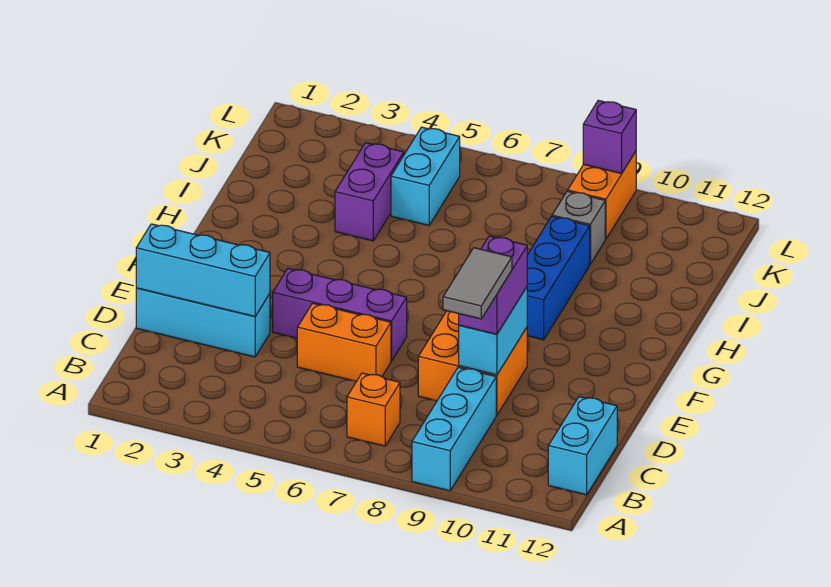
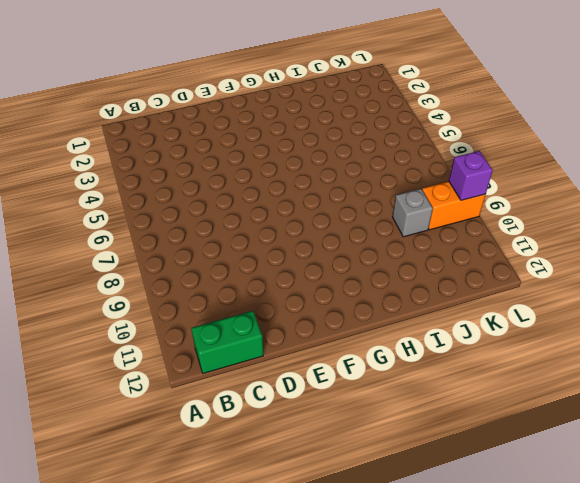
green 1x2 brick [191,311,263,373] -> cyan 1x2 brick [548,397,617,495]
none -> cyan 1x3 brick [412,367,496,491]
none -> orange 1x1 brick [347,373,400,446]
none -> cyan 1x3 brick [136,288,270,357]

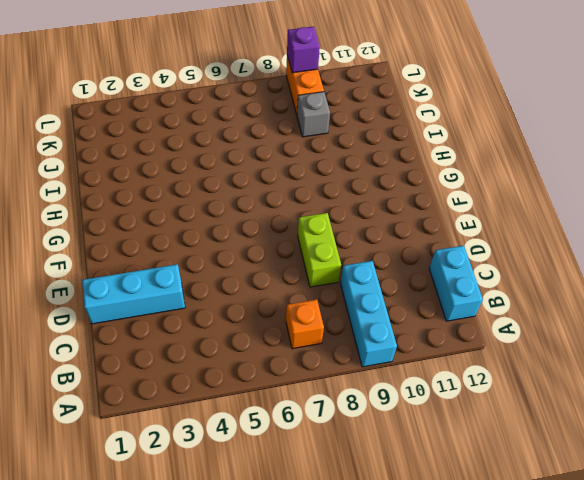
lime 1x2 brick [298,213,341,287] -> orange 2x2 brick [418,311,527,415]
none -> orange 1x2 brick [297,303,391,381]
none -> purple 1x3 brick [273,269,407,361]
none -> blue 1x3 brick [527,216,590,340]

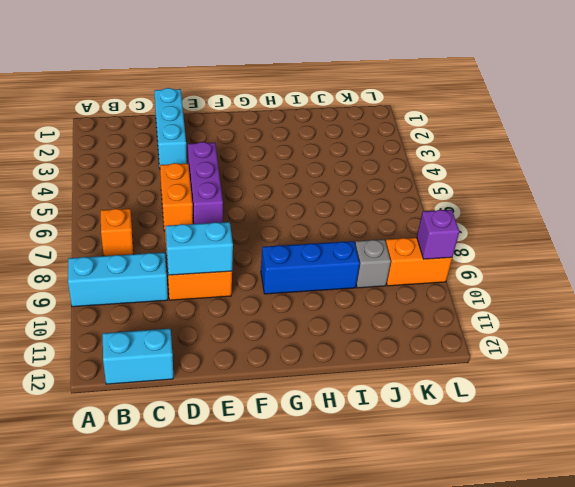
none -> purple 1x2 brick [335,143,404,241]
none -> cyan 1x2 brick [391,127,460,225]
none -> cyan 1x3 brick [136,224,270,316]

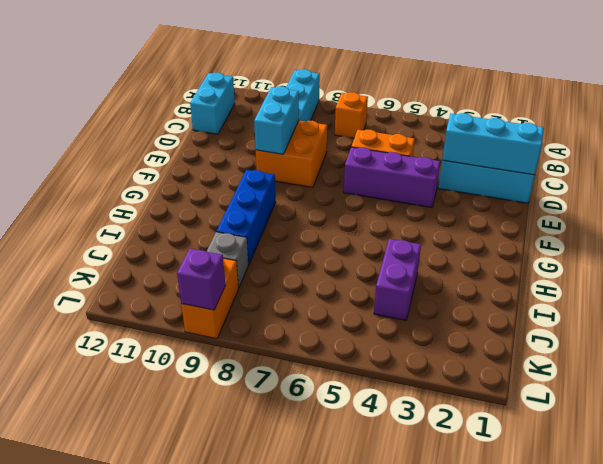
none -> cyan 1x2 brick [391,127,460,225]
none -> purple 1x2 brick [459,236,527,334]
none -> grey 1x2 tile [443,248,512,319]

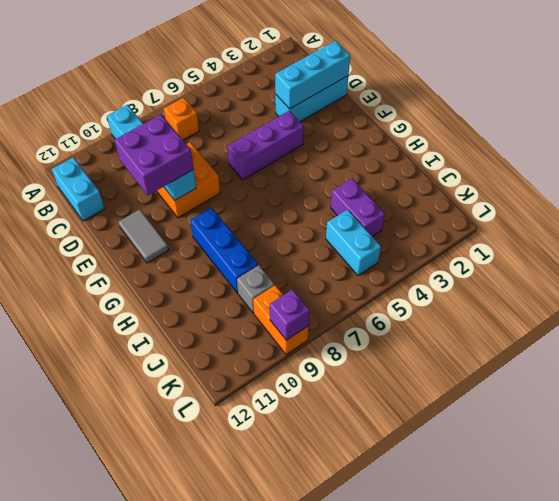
purple 2x2 brick [115,115,194,195] -> purple 1x2 brick [459,236,527,334]
grey 1x2 tile [119,209,169,263] -> grey 1x2 tile moved to [443,248,512,319]
none -> orange 1x2 brick [297,303,391,381]

